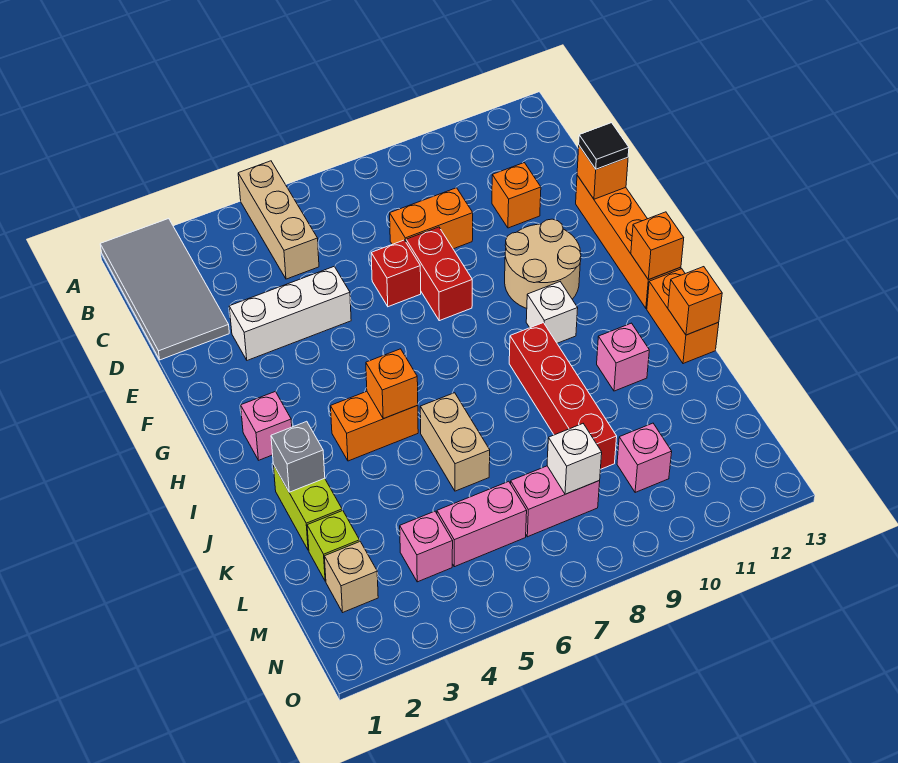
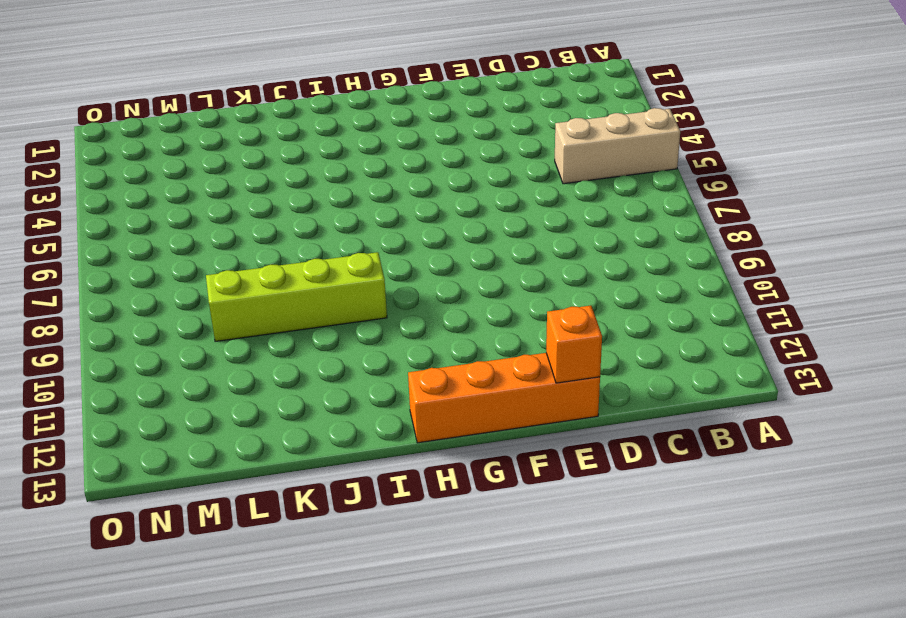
lime 1x4 brick [206,252,387,342] -> red 1x4 brick [509,323,617,469]
none -> grey 2x4 tile [100,219,229,360]
none -> orange 1x2 brick [390,188,473,249]
none -> orange 1x1 brick [492,163,541,228]
none -> white 1x3 brick [229,266,351,360]

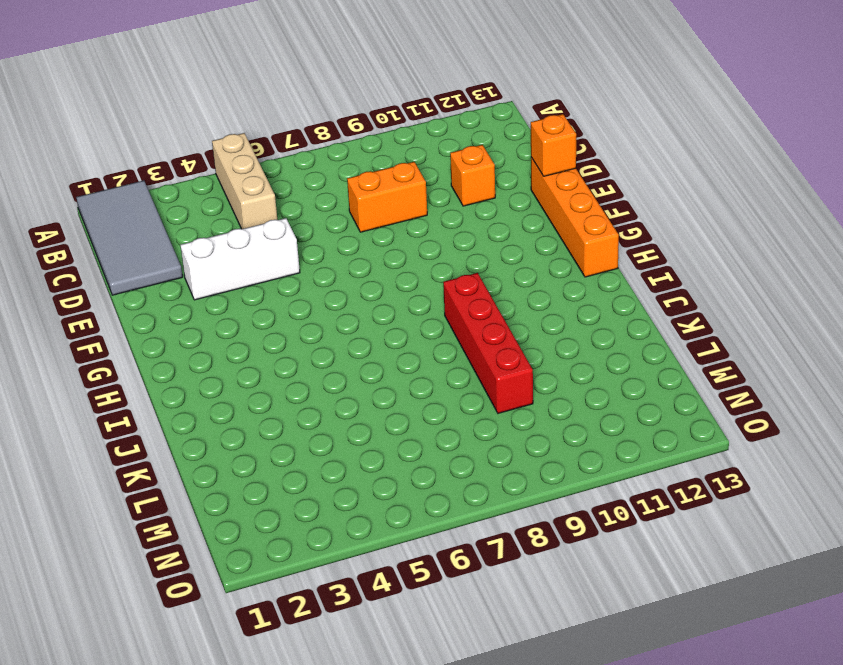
none -> red 1x1 brick [371,240,421,307]
none -> red 1x2 brick [406,227,472,321]
none -> tan 2x2 round brick [505,219,581,308]
none -> pink 1x1 brick [241,392,292,460]

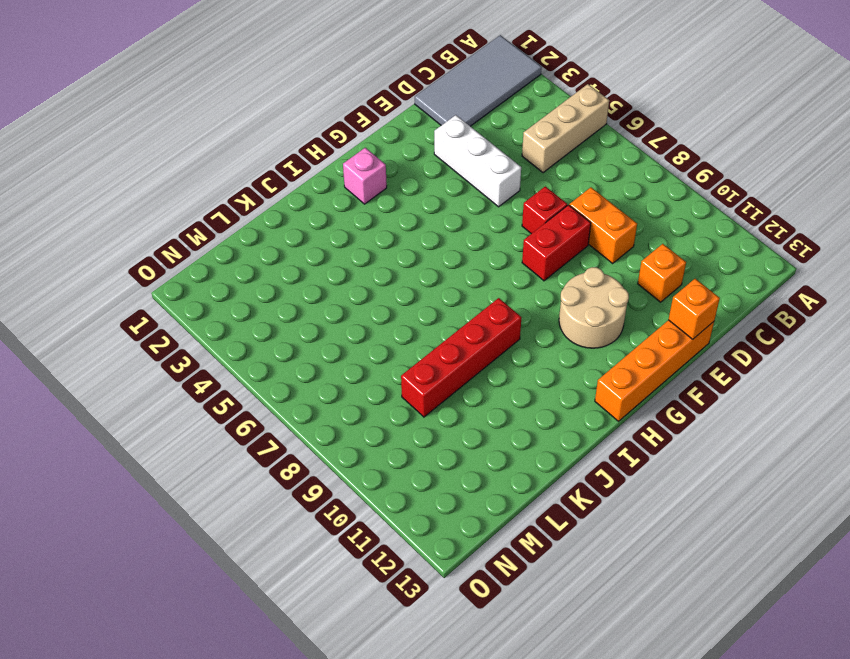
none -> white 1x1 brick [526,282,578,343]
none -> orange 1x2 brick [331,391,418,461]
none -> orange 1x2 brick [647,269,719,364]
none -> lime 1x2 brick [273,464,342,550]

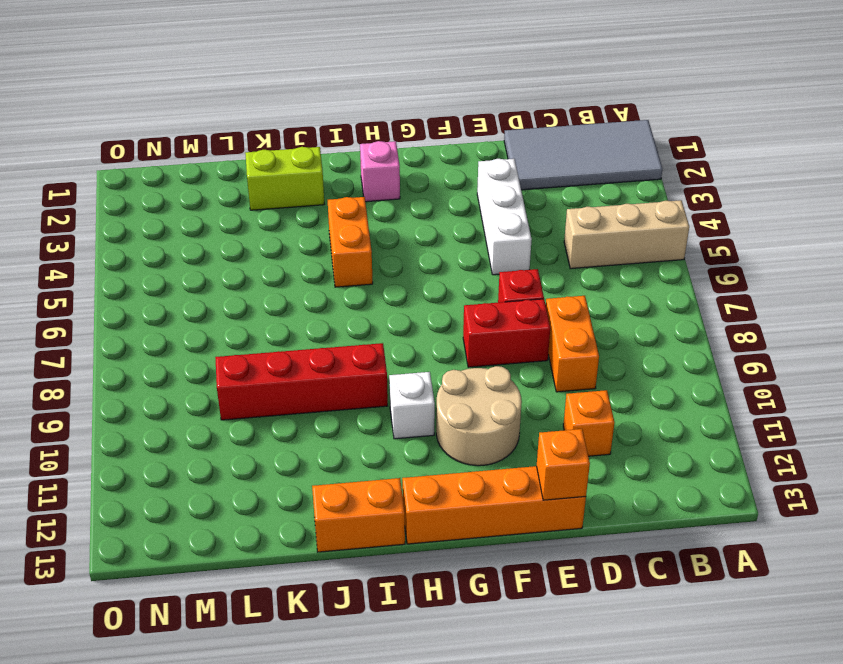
none -> tan 1x2 brick [420,393,490,491]
none -> pink 1x1 brick [597,323,649,391]
none -> lime 1x1 brick [307,510,360,581]
none -> tan 1x1 brick [324,542,378,612]

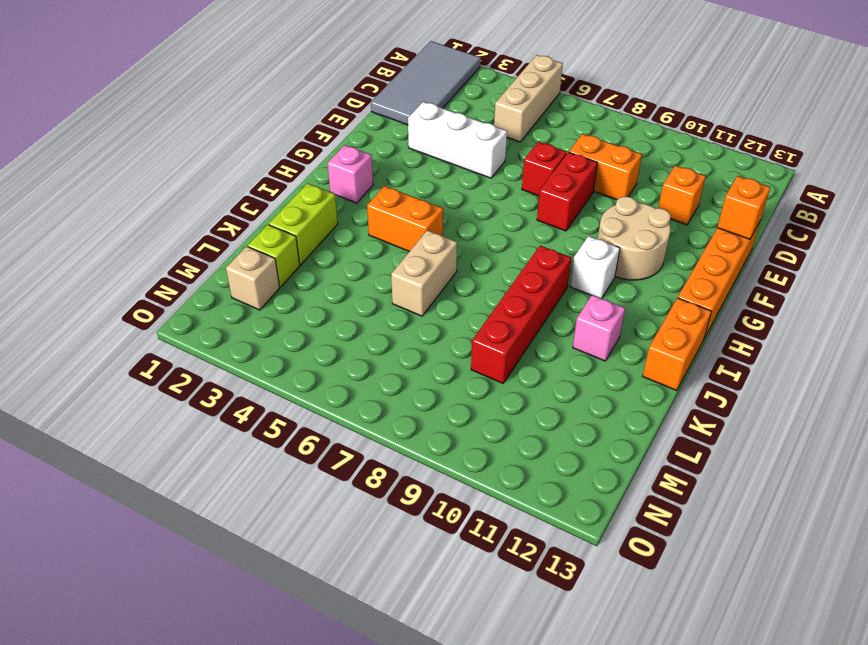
none -> pink 1x1 brick [400,511,453,582]
none -> pink 1x2 brick [437,481,527,567]
none -> pink 1x2 brick [511,466,600,537]
none -> pink 1x1 brick [617,423,672,493]

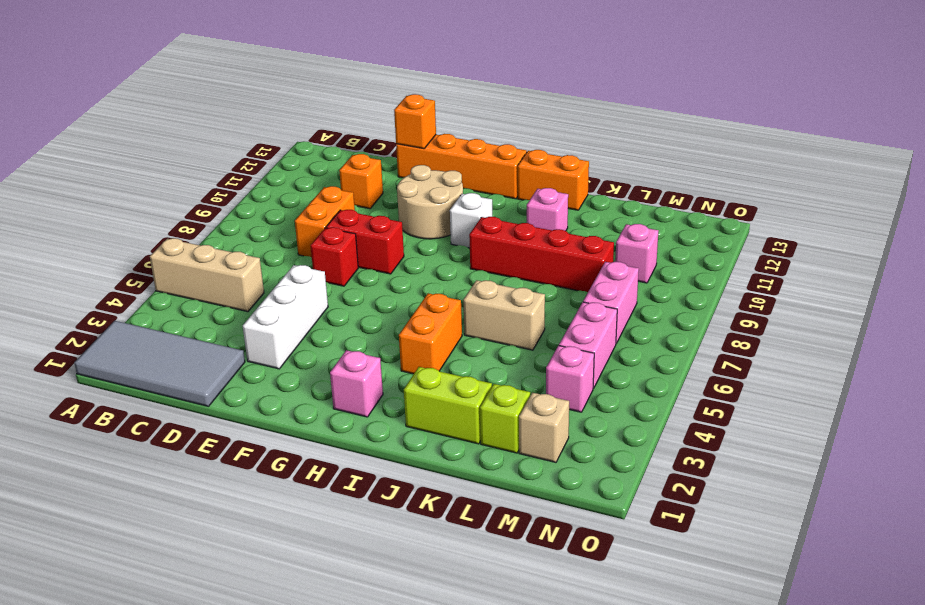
none -> orange 1x1 brick [631,212,684,280]
none -> orange 1x1 brick [366,349,418,419]
none -> grey 1x1 brick [271,421,325,492]
none -> orange 1x1 brick [668,267,722,335]

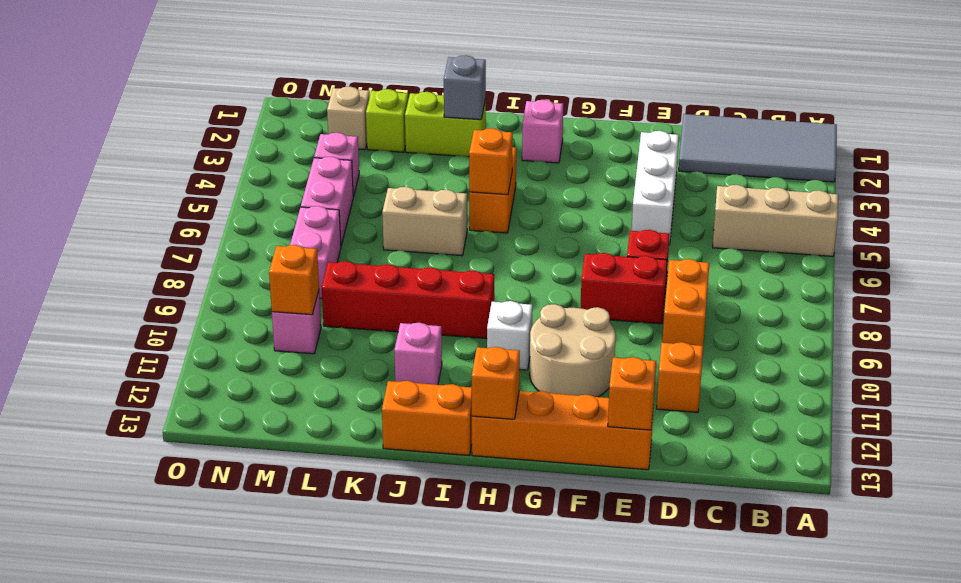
orange 1x1 brick [269,245,319,315] -> orange 1x1 brick moved to [668,267,722,335]
none -> white 1x1 brick [547,424,602,494]
none -> black 1x1 tile [579,123,629,169]

